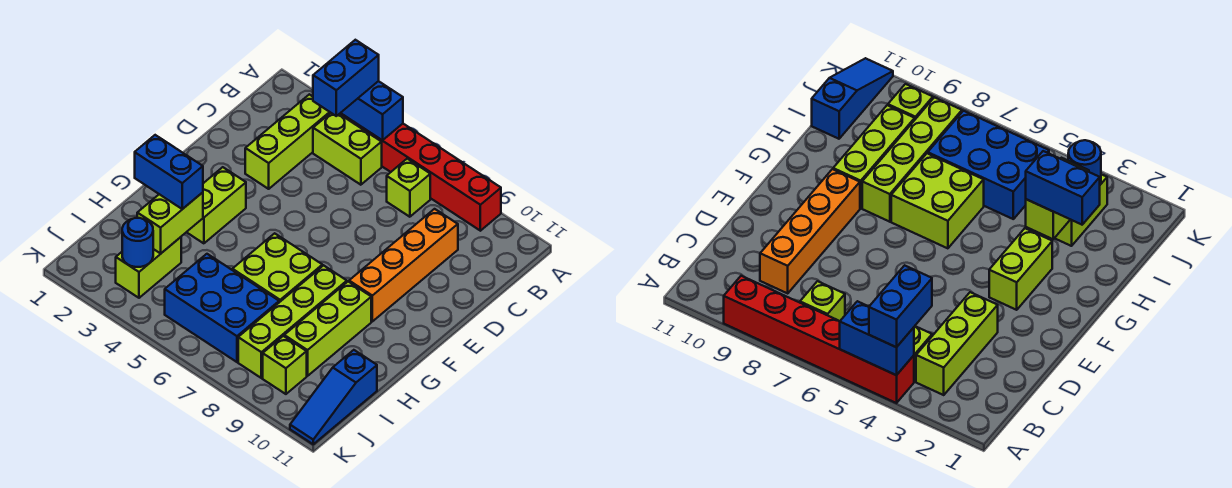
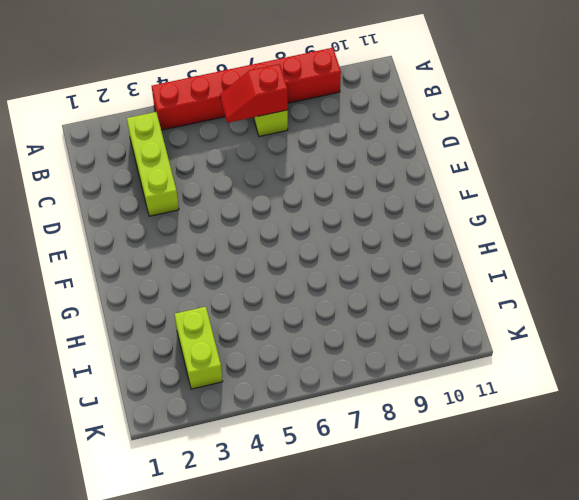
red 1x2 slope [220,64,288,123] -> none
none -> lime 1x2 brick [313,113,382,185]
none -> orange 1x4 brick [349,209,458,321]
none -> lime 1x2 brick [187,167,246,243]

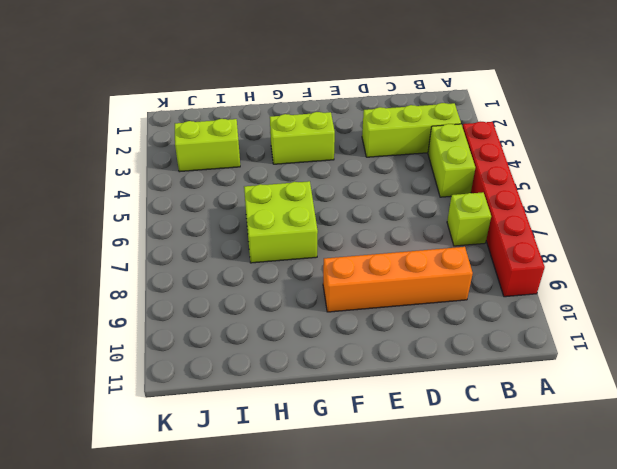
none -> lime 1x4 brick [238,265,347,378]
none -> lime 1x3 brick [284,282,371,376]
none -> blue 2x3 brick [165,254,279,362]

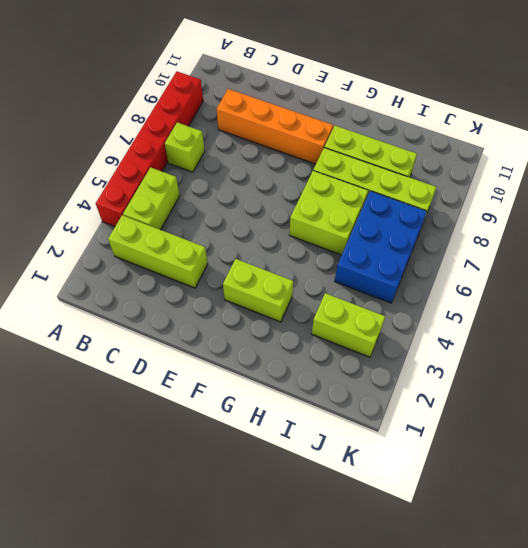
none -> blue 1x3 slope [290,350,377,444]
none -> lime 1x1 brick [263,336,307,394]
none -> blue 1x2 brick [341,81,403,140]

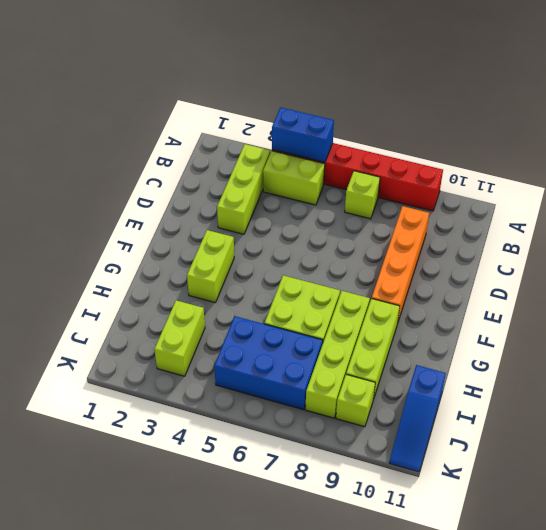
none -> lime 1x2 brick [137,192,203,253]
none -> blue 1x1 round brick [122,218,153,267]
none -> blue 1x2 brick [313,40,379,116]

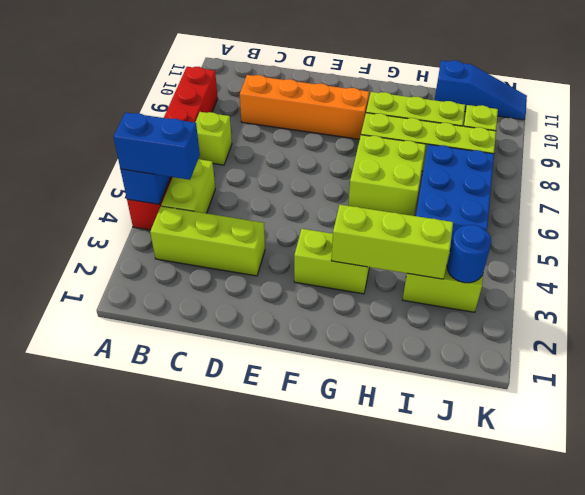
lime 1x3 brick [331,205,453,279] -> lime 1x2 brick [137,192,203,253]
none -> blue 1x2 brick [135,135,203,209]

